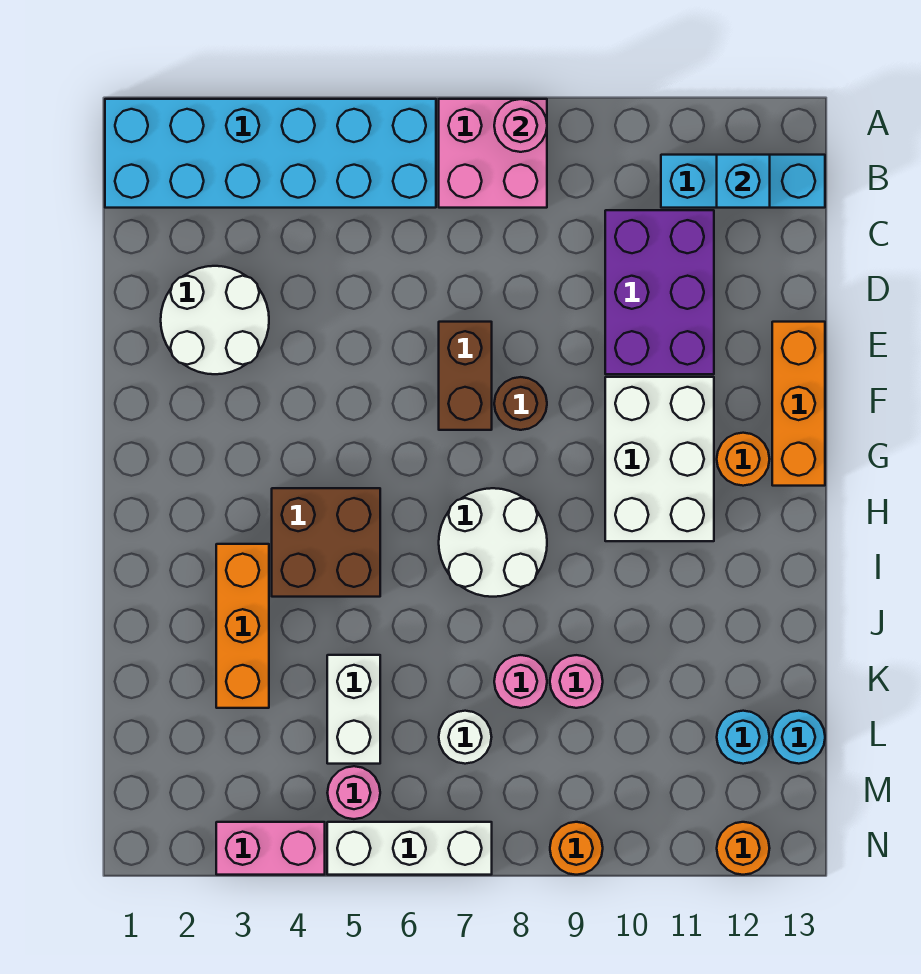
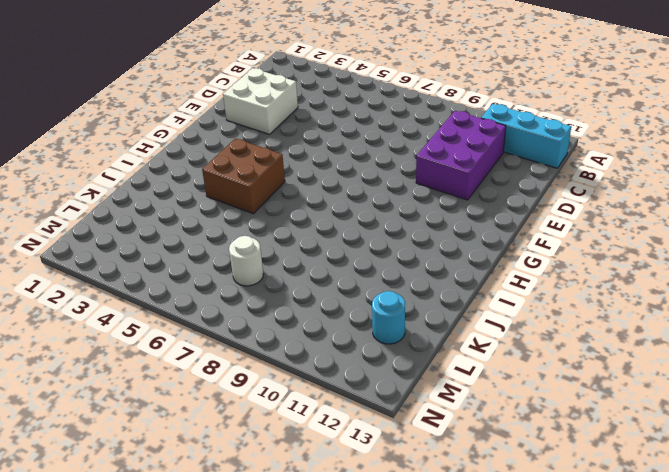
white 2x2 brick [223,68,298,134] -> white 2x2 round brick [161,266,269,374]
none -> cyan 2x6 brick [105,99,436,208]
none -> pink 2x2 brick [439,99,547,208]
none -> brown 1x2 brick [439,322,492,430]

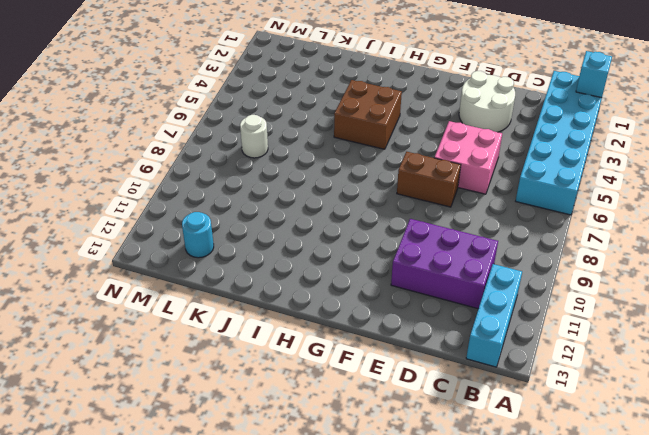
cyan 1x1 brick [576,51,612,98] -> cyan 1x1 brick moved to [717,155,770,208]
pink 2x2 brick [434,121,502,194] -> pink 2x2 brick moved to [439,99,547,208]
none -> orange 1x3 brick [772,322,825,486]
none -> brown 1x1 round brick [494,377,547,430]
none -> white 2x3 brick [605,377,714,541]

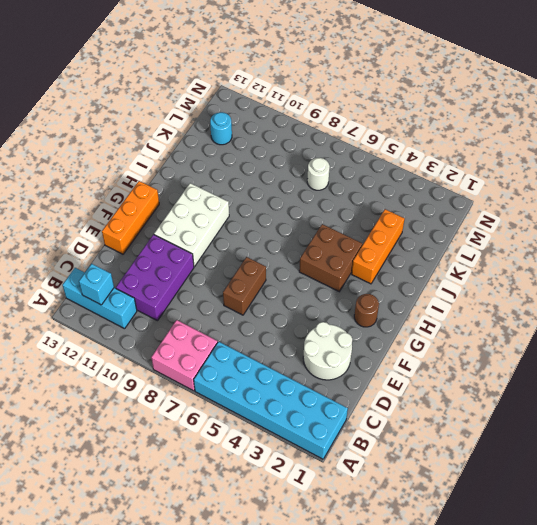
brown 1x1 round brick [354,294,379,327] -> brown 1x1 round brick moved to [494,377,547,430]
none -> orange 1x1 round brick [717,433,770,486]
none -> white 2x2 round brick [439,488,547,597]
none -> white 1x2 brick [327,655,380,764]

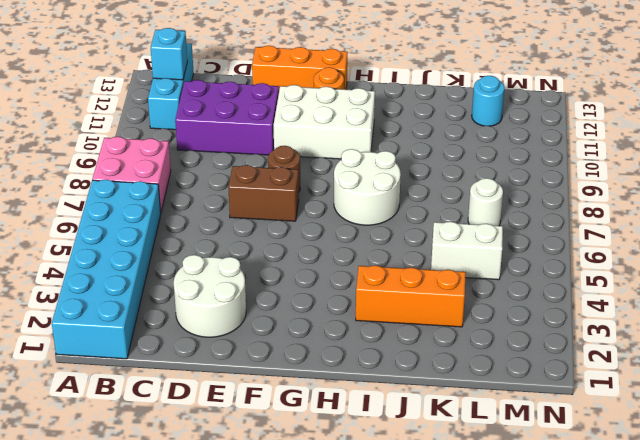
none -> brown 2x2 brick [272,488,380,597]
none -> pink 1x1 round brick [494,655,547,708]
none -> pink 1x1 round brick [550,655,603,708]

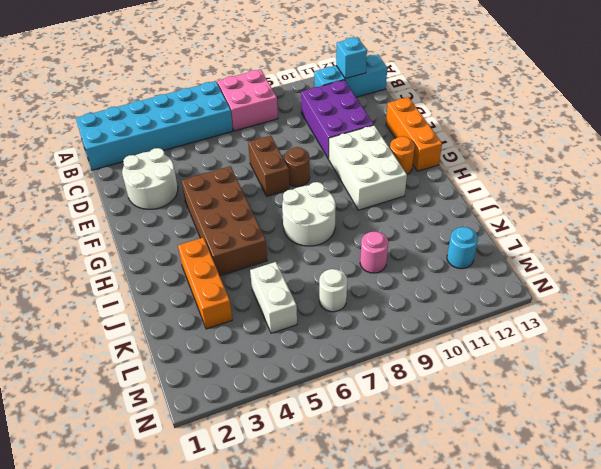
brown 2x4 brick [182,166,267,276] -> brown 2x2 brick [272,488,380,597]
none -> pink 1x1 round brick [494,655,547,708]
none -> cyan 1x1 round brick [772,711,825,764]
none -> pink 1x1 round brick [327,766,380,819]

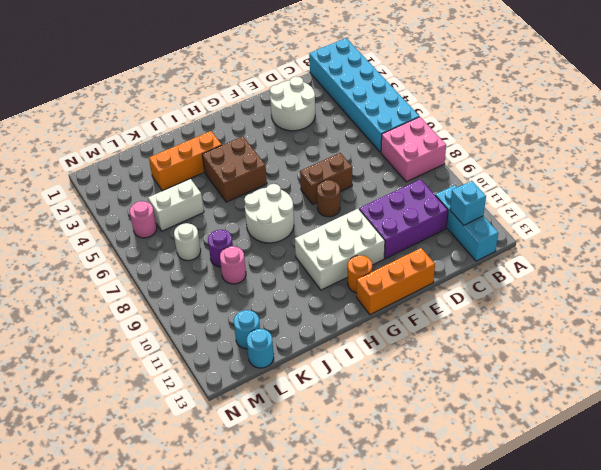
purple 1x1 round brick [208,230,233,267] -> pink 1x1 round brick [494,655,547,708]
none -> pink 1x2 brick [216,822,325,875]
none -> white 1x3 brick [327,822,492,875]
none -> orange 1x1 round brick [550,822,603,875]

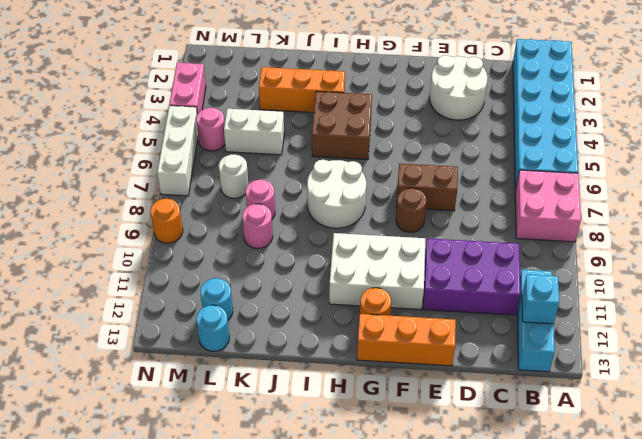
none -> orange 1x1 round brick [717,822,770,875]
none -> pink 1x1 round brick [494,99,547,152]

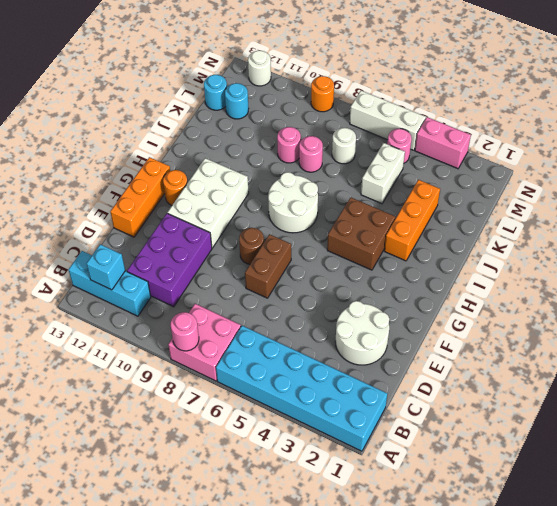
white 1x1 round brick [248,51,271,86] -> orange 1x1 round brick [717,822,770,875]

